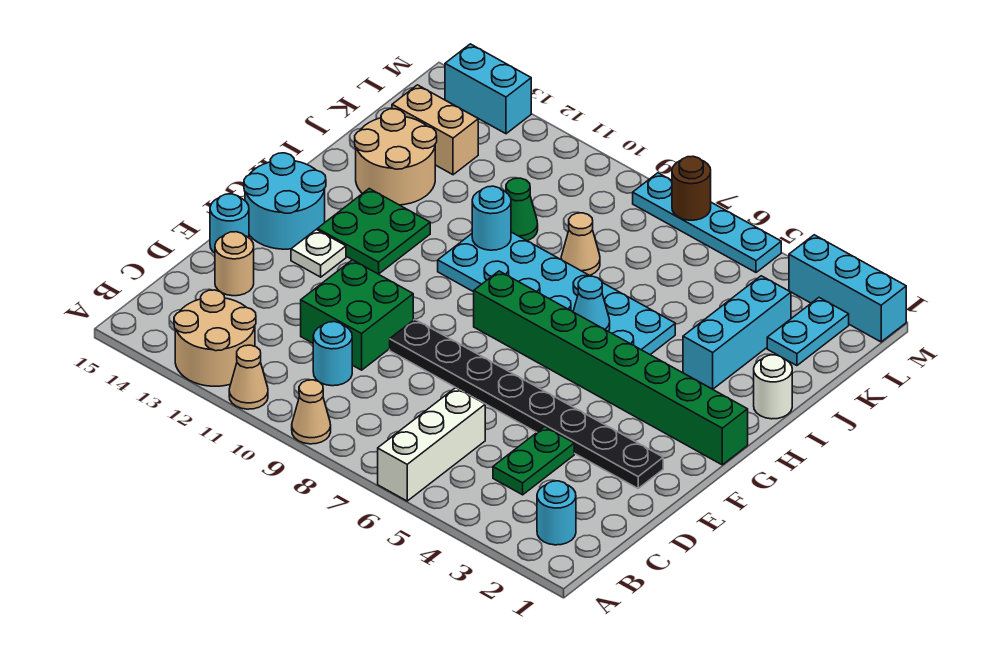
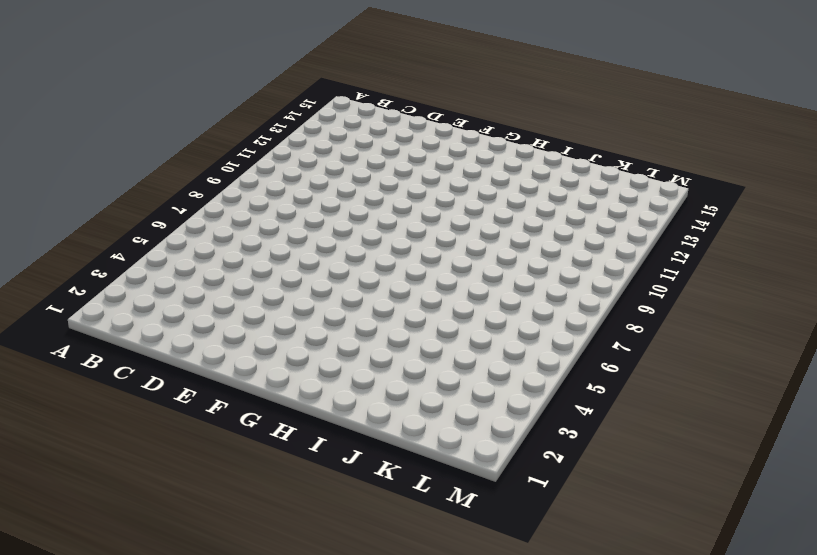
none -> white 1x3 brick [378,388,485,501]
none -> tan 1x1 cone [292,380,331,444]
none -> tan 1x1 cone [229,345,268,409]

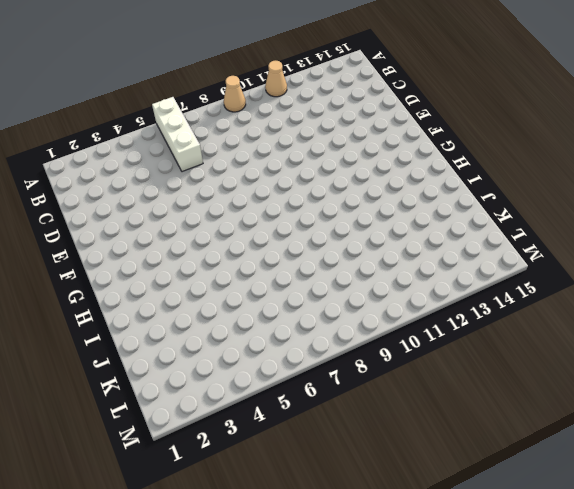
none -> tan 2x2 round brick [174,290,256,386]
none -> cyan 1x1 round brick [537,481,576,545]
none -> green 1x2 plate [493,427,574,495]

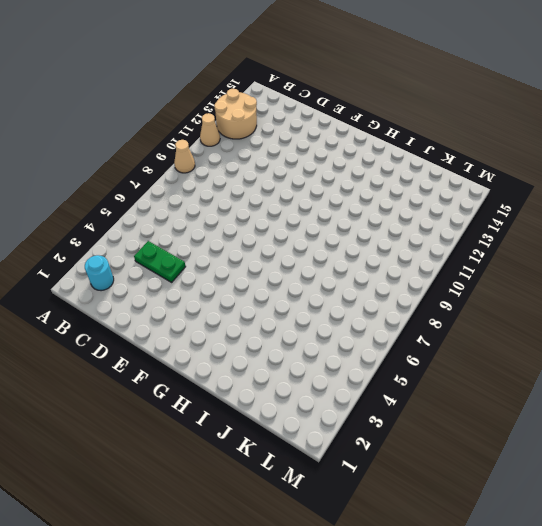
none -> white 1x3 brick [378,388,485,501]
none -> cyan 1x1 round brick [313,322,352,386]
none -> green 2x2 brick [301,260,413,370]

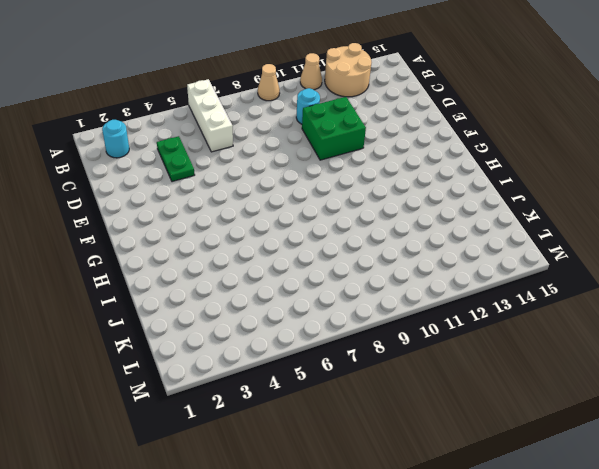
none -> tan 1x1 round brick [215,232,254,296]
none -> black 1x8 plate [390,319,663,488]
none -> cyan 1x1 round brick [210,194,249,253]

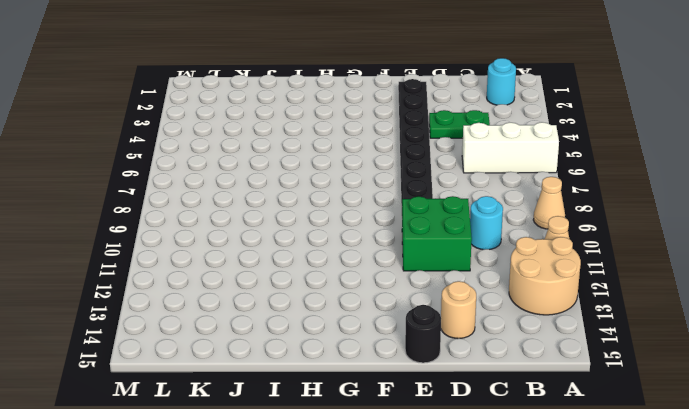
black 1x1 round brick [405,305,441,363] -> cyan 1x1 round brick [210,194,249,253]
none -> white 1x1 plate [291,229,346,277]
none -> cyan 2x2 round brick [244,153,326,249]
none -> green 1x8 brick [474,271,748,465]

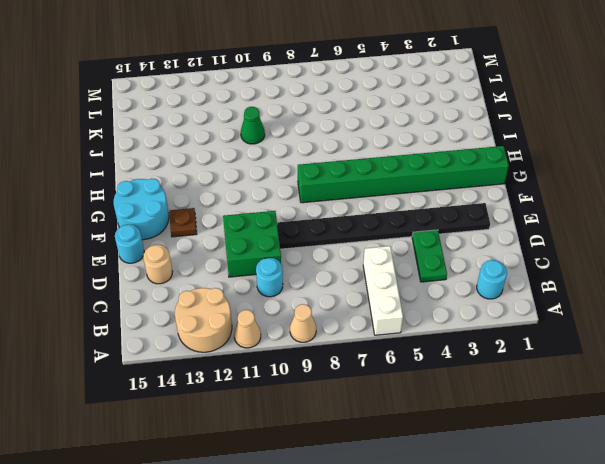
brown 1x1 plate [169,208,197,237] -> white 1x1 plate [291,229,346,277]
none -> green 2x2 plate [318,189,430,274]
none -> cyan 2x6 plate [438,232,675,355]
none -> white 1x1 round brick [754,355,792,419]

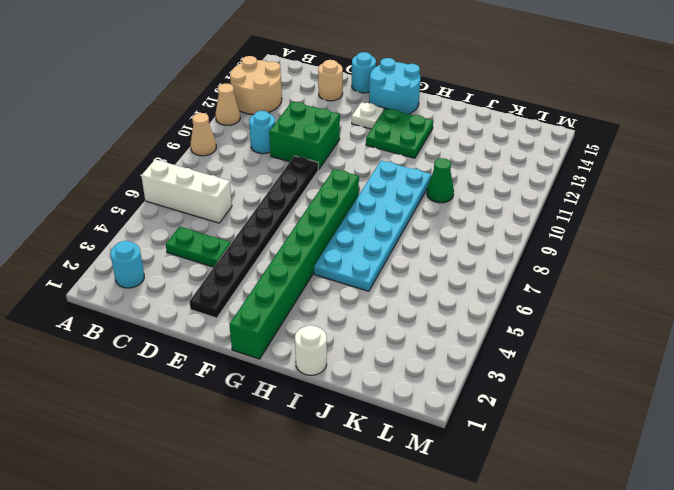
none -> cyan 1x3 brick [683,276,791,389]
none -> tan 2x2 round brick [355,109,437,205]
none -> tan 1x1 cone [561,213,600,275]

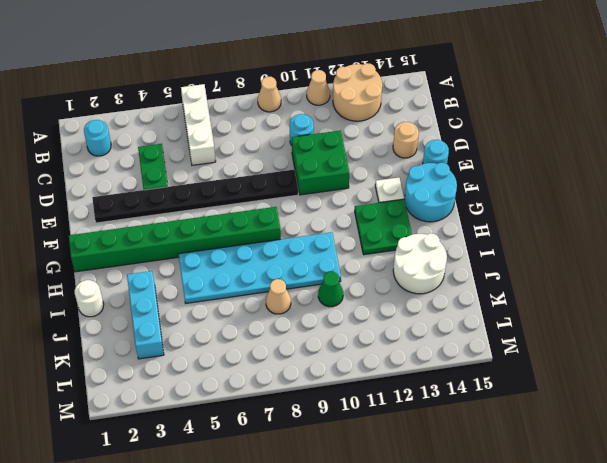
white 2x2 round brick [393,233,447,294] -> tan 2x2 round brick [355,109,437,205]
none -> cyan 1x2 plate [767,298,849,366]
none -> tan 1x2 brick [392,85,478,175]
none -> cyan 1x3 brick [789,235,906,342]

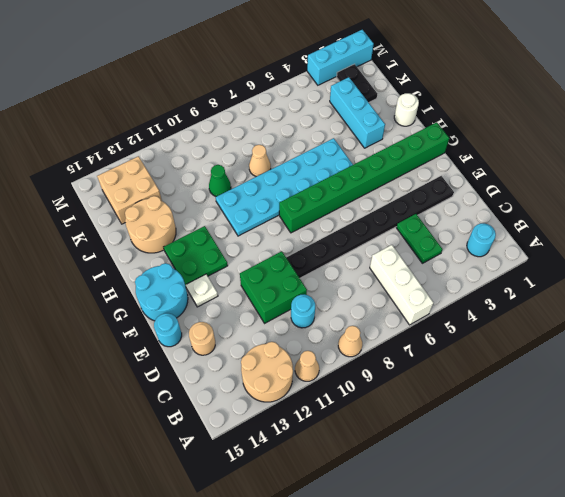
black 1x2 plate [337,64,377,102] -> cyan 1x2 plate [767,298,849,366]
tan 2x2 brick [97,156,162,224] -> tan 1x2 brick [392,85,478,175]
none -> cyan 1x4 plate [633,173,781,272]
none -> cyan 1x2 brick [445,44,531,134]
none -> cyan 1x1 cone [573,276,610,332]

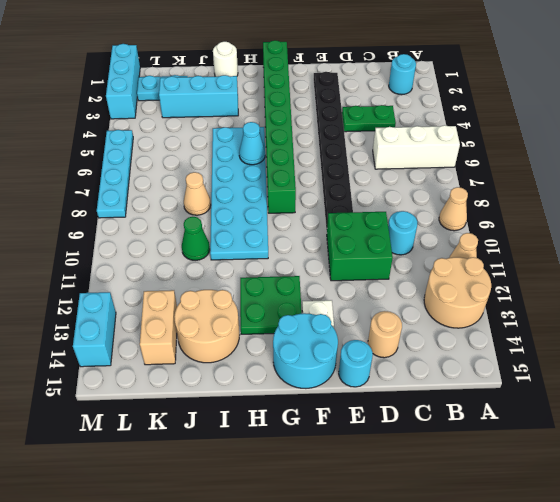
none -> cyan 1x1 round brick [472,186,511,250]
none -> brown 1x1 round brick [672,156,711,220]

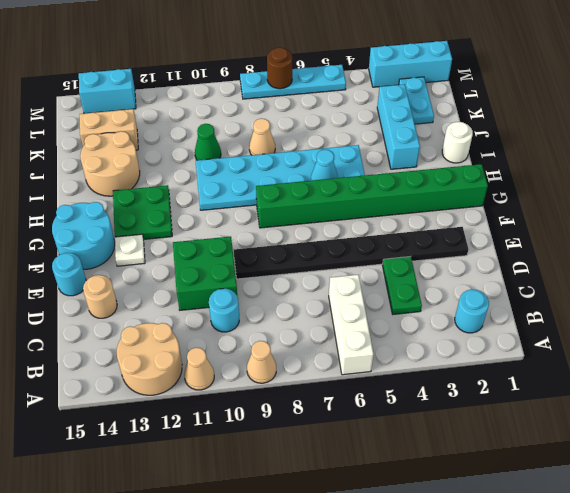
none -> cyan 1x1 round brick [472,186,511,250]

